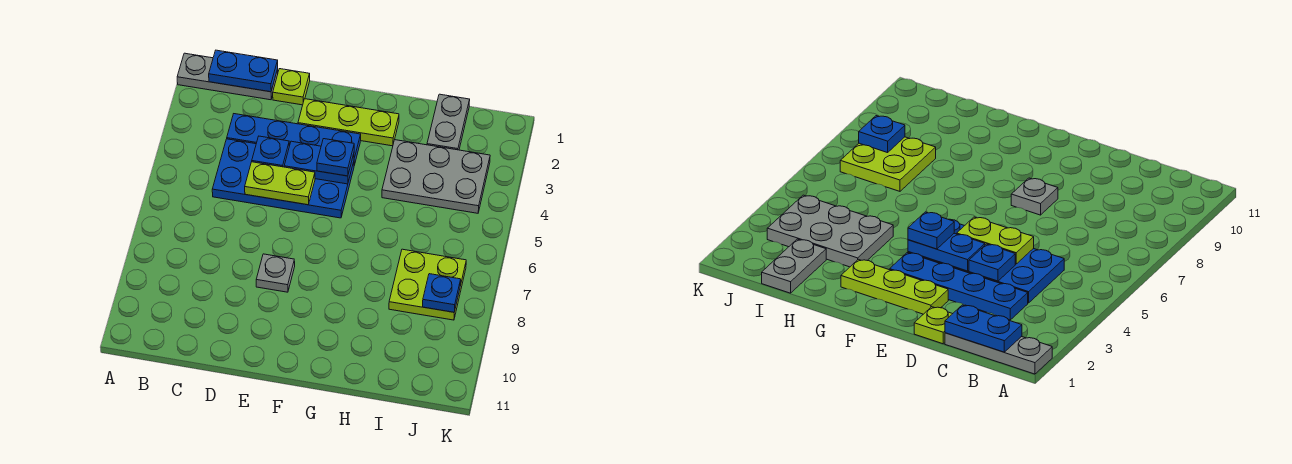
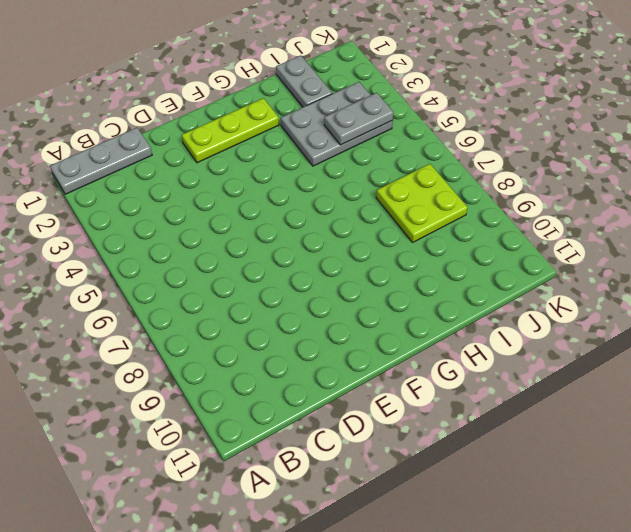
grey 1x2 plate [324,93,393,145] -> none
none -> blue 1x4 plate [227,114,361,165]
none -> blue 2x4 plate [212,139,354,218]
none -> lime 1x1 plate [273,69,310,105]

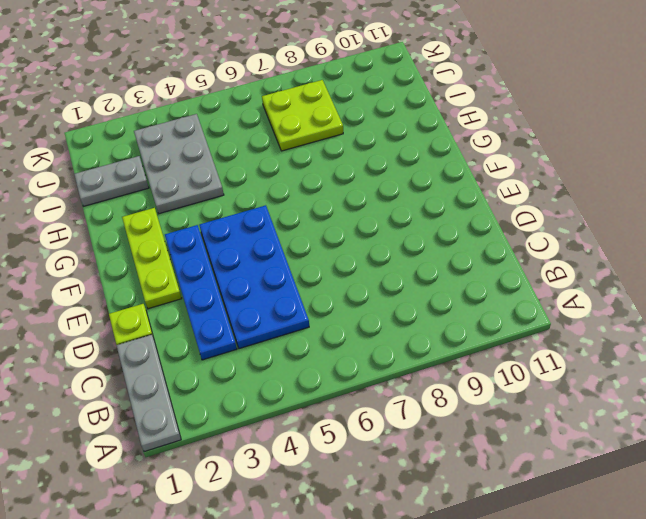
none -> grey 1x1 plate [256,254,295,292]
none -> blue 1x2 plate [209,50,278,92]
none -> blue 1x1 plate [252,136,289,167]

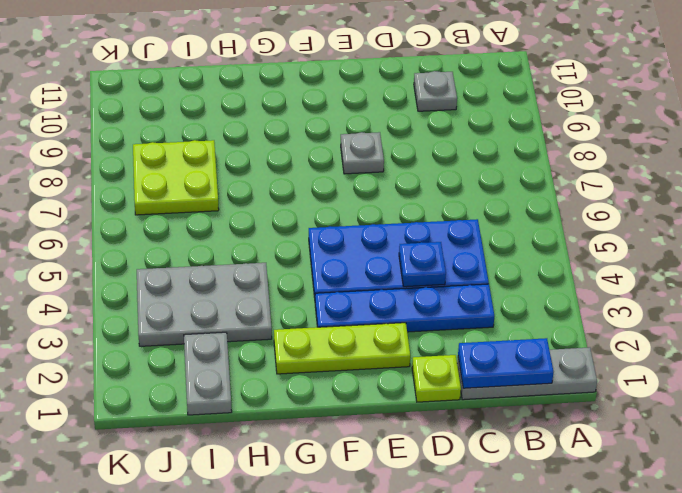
grey 1x1 plate [414,71,457,111] -> none
none -> lime 1x2 plate [245,162,315,205]
none -> blue 1x2 plate [284,141,354,184]
none -> blue 1x1 plate [423,274,461,312]

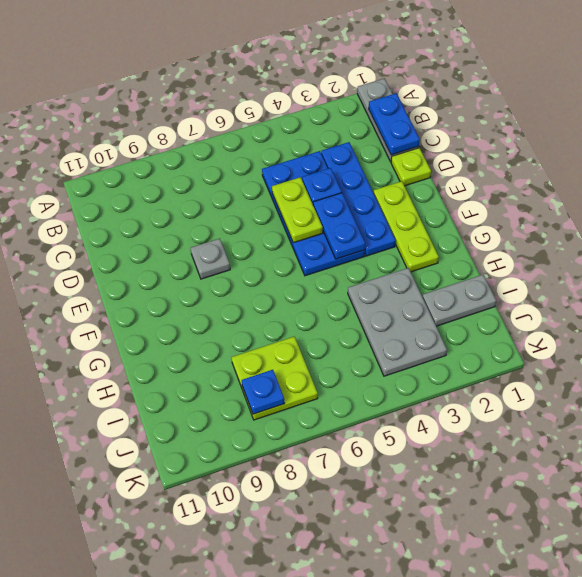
none -> blue 1x1 plate [317,139,354,176]

